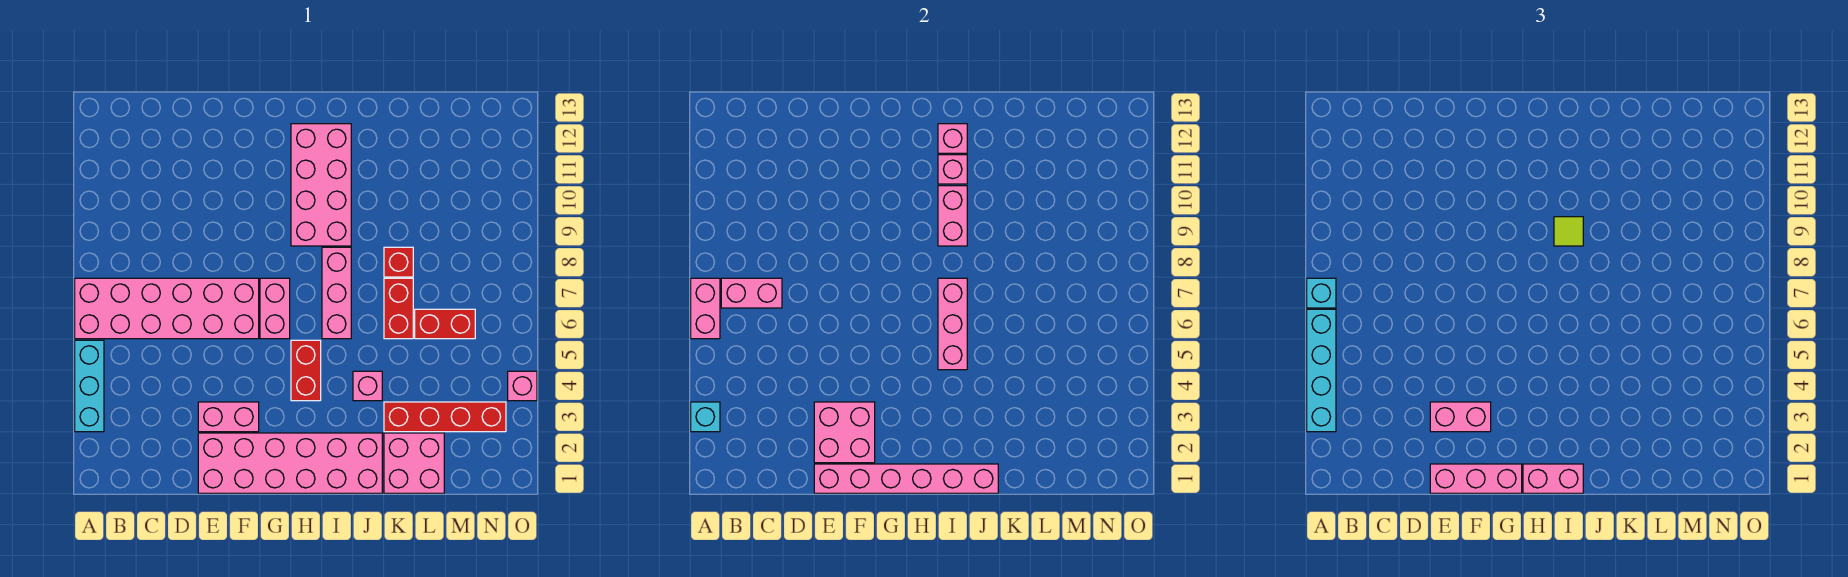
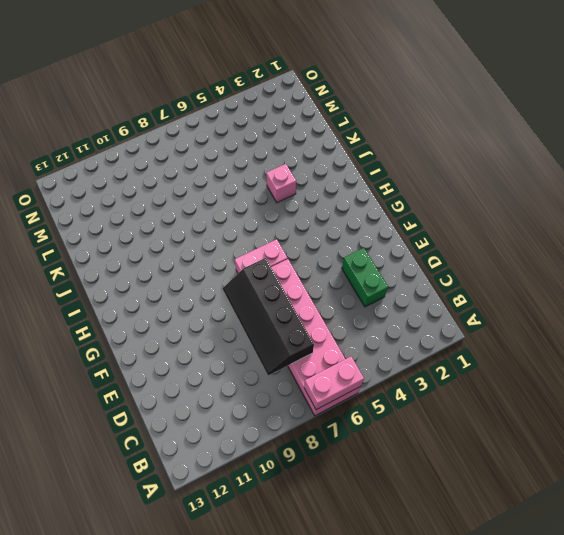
black 2x4 slope [223,258,314,375] -> pink 1x2 brick [721,278,782,308]
green 1x2 brick [342,248,388,307] -> pink 1x2 brick [198,402,259,432]
none -> cyan 1x3 brick [75,340,104,432]
none -> pink 2x6 brick [198,433,382,493]
none -> red 1x2 brick [291,340,321,401]
none -> pink 2x4 brick [291,124,351,246]

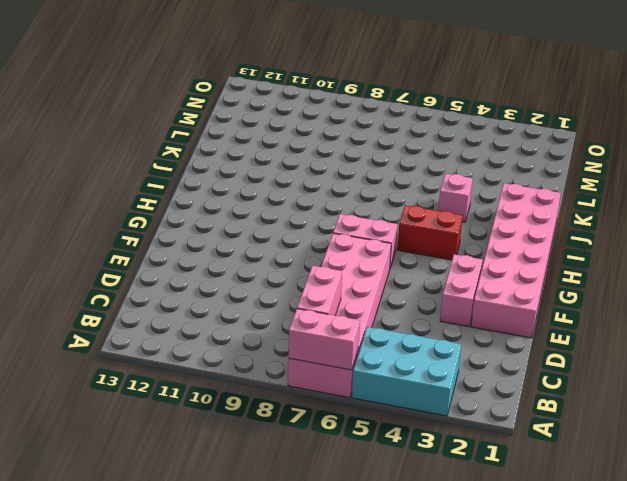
cyan 2x3 brick [352,327,461,416] -> cyan 1x3 brick [75,340,104,432]
none -> pink 2x4 brick [291,124,351,246]
none -> pink 1x3 brick [322,247,351,339]
none -> pink 2x2 brick [384,433,444,493]
none -> red 1x4 brick [384,402,506,432]

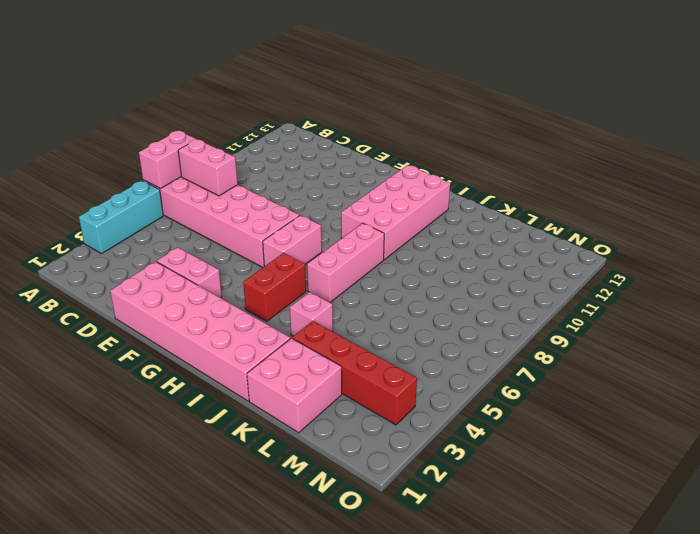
none -> red 1x2 brick [384,278,413,339]
none -> red 1x1 brick [384,247,413,277]
none -> red 1x2 brick [415,309,475,339]
none -> pink 1x1 brick [508,371,537,401]

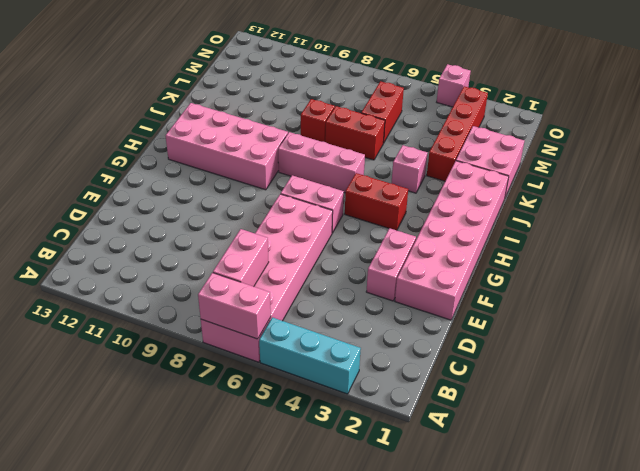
none -> cyan 1x1 brick [691,402,720,432]
none -> pink 1x6 brick [814,464,998,493]
none -> pink 2x2 brick [814,402,875,463]
none -> pink 1x3 brick [938,278,967,370]

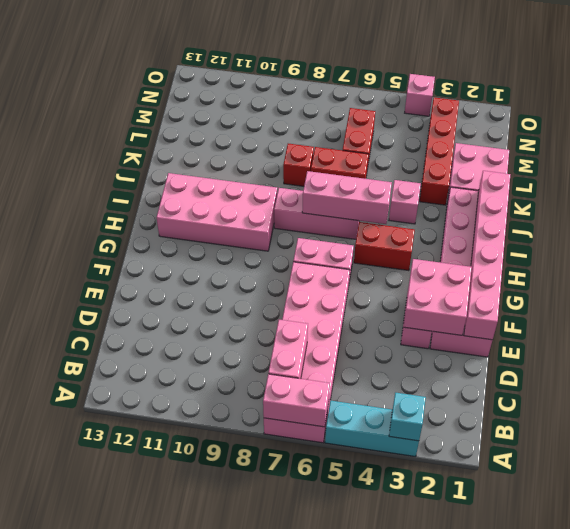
none -> pink 1x2 brick [938,186,967,246]
none -> pink 1x1 brick [938,155,967,184]
none -> pink 1x1 brick [938,124,967,153]
none -> cyan 1x4 brick [1307,309,1336,432]

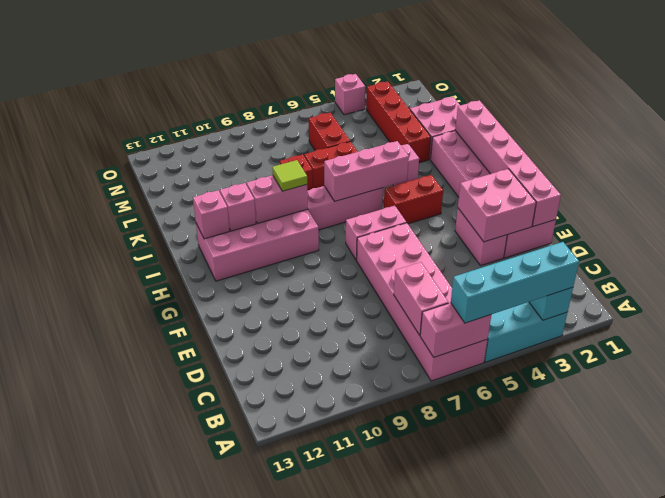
none -> cyan 1x1 brick [1307,278,1336,308]
none -> pink 1x3 brick [1430,464,1522,493]
none -> pink 1x2 brick [1430,402,1491,432]
none -> pink 1x2 brick [1523,464,1583,493]

